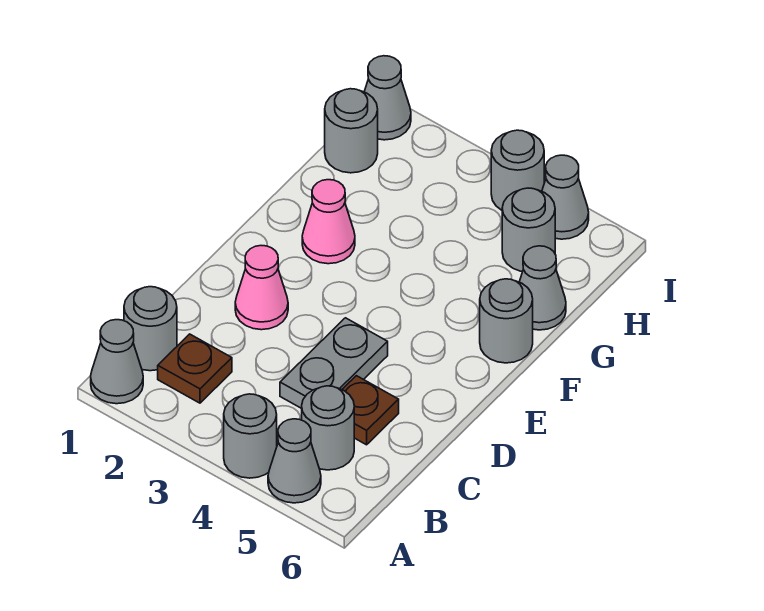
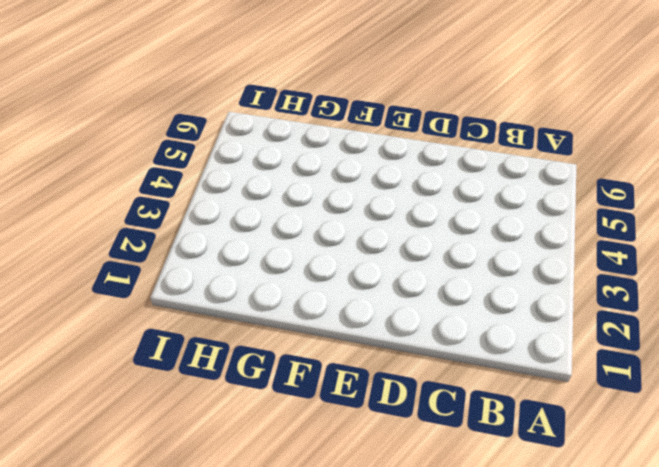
none -> grey 1x1 cone [91,320,143,404]
none -> grey 1x1 round brick [224,394,277,478]
none -> grey 1x1 cone [268,419,321,503]

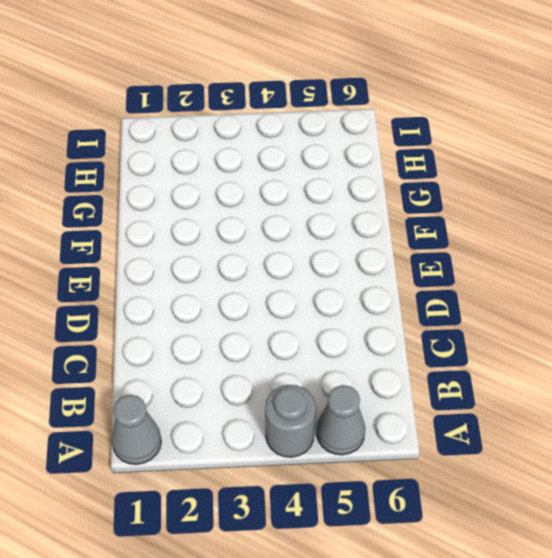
none -> grey 1x1 round brick [124,287,177,371]
none -> brown 1x1 plate [158,334,232,403]
none -> grey 1x1 round brick [302,386,354,470]

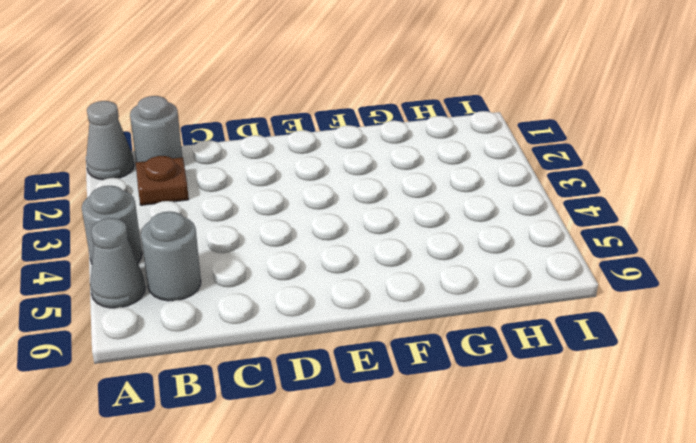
none -> grey 1x2 plate [280,318,388,409]
none -> brown 1x1 plate [342,376,399,445]
none -> pink 1x1 cone [235,246,288,330]

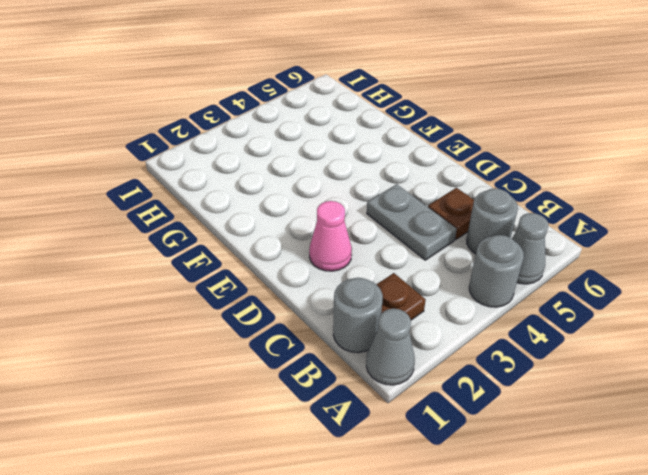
none -> pink 1x1 cone [302,180,355,264]
none -> grey 1x1 round brick [480,279,533,363]
none -> grey 1x1 cone [519,246,566,330]

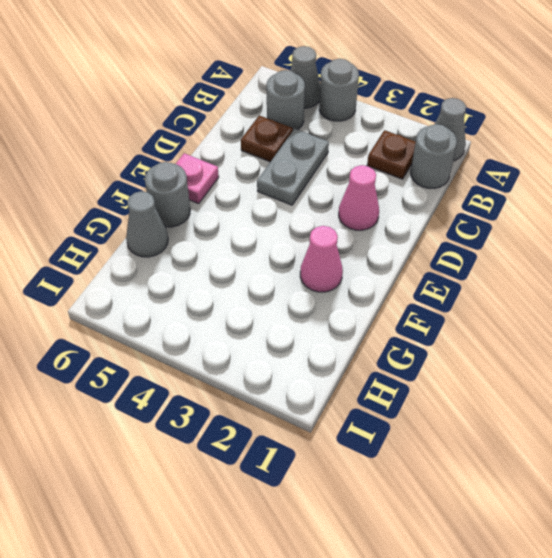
pink 1x1 plate [176,153,219,204] -> none
none -> grey 1x1 round brick [325,89,378,173]
none -> grey 1x1 round brick [502,188,555,272]
none -> grey 1x1 cone [364,56,411,140]

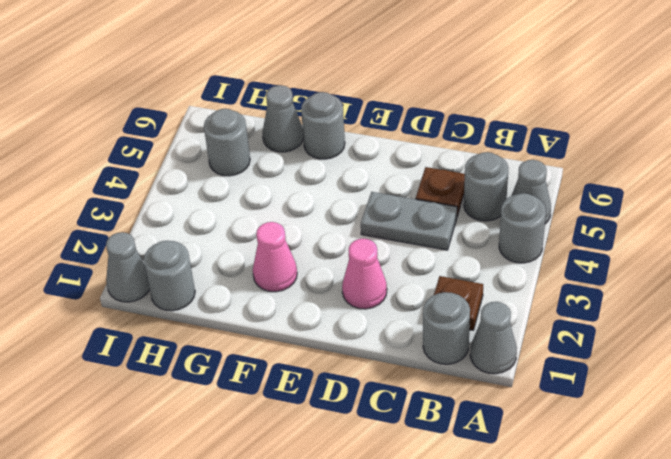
none -> grey 1x1 round brick [491,130,544,210]
none -> grey 1x1 cone [542,155,589,239]

